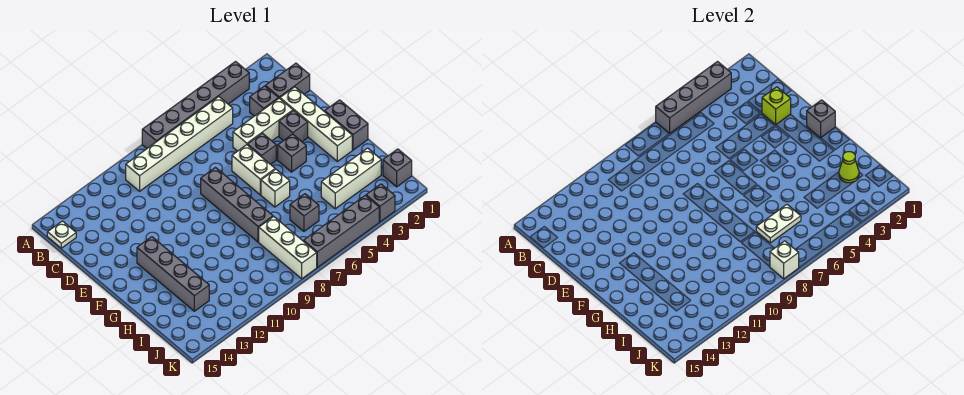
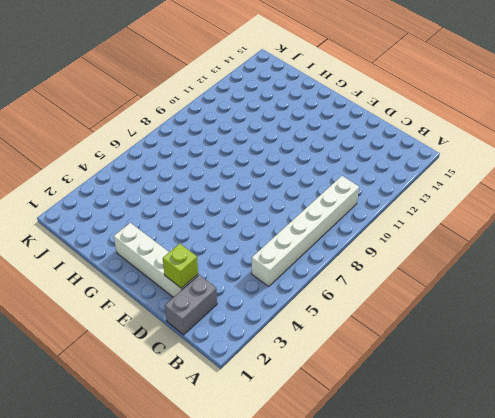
none -> grey 1x6 brick [142,62,249,148]
none -> white 1x1 plate [47,221,76,248]
none -> grey 1x1 brick [250,86,279,116]

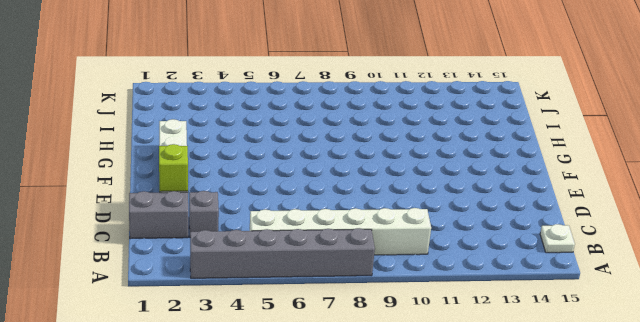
none -> white 1x3 brick [233,98,293,151]
none -> grey 1x1 brick [279,111,308,142]
none -> grey 1x1 brick [248,133,276,164]

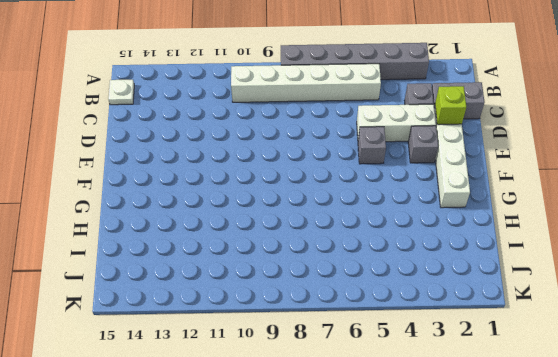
none -> white 1x2 brick [232,145,275,195]
none -> grey 1x4 brick [201,168,273,242]
none -> grey 1x2 brick [325,100,368,150]

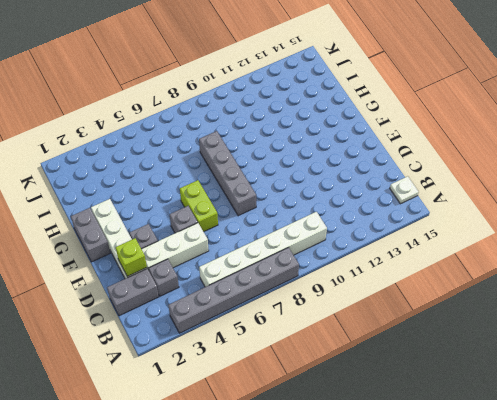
lime 1x2 brick [180,180,218,232] -> white 1x2 brick [232,145,275,195]
none -> grey 1x1 brick [278,134,306,172]
none -> grey 1x4 brick [137,237,209,311]
none -> white 1x1 brick [261,169,290,207]

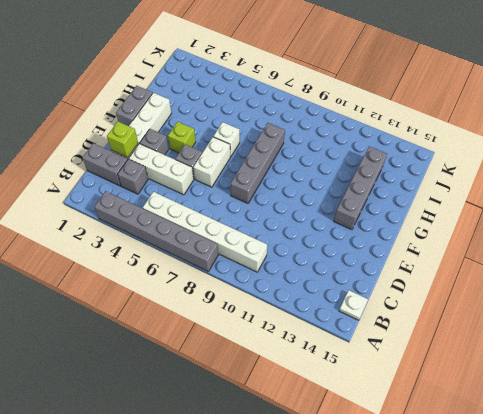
lime 1x1 brick [168,122,196,153] -> grey 1x1 brick [278,134,306,172]
none -> white 1x3 brick [321,148,381,209]
none -> grey 1x1 brick [290,194,319,231]
none -> white 1x3 brick [259,216,317,279]

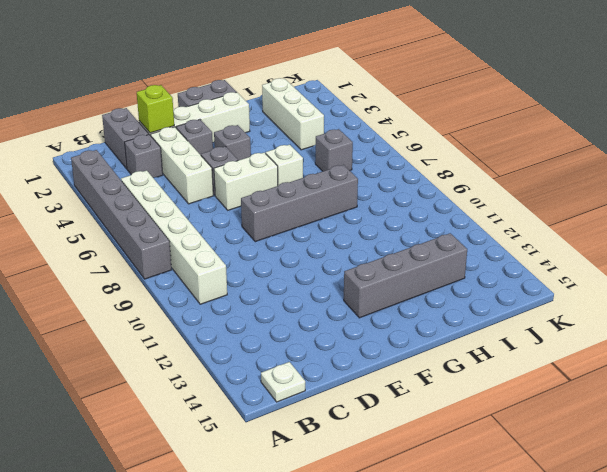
none -> white 1x3 brick [259,216,317,279]
none -> grey 1x1 brick [383,149,412,187]
none -> grey 1x1 brick [366,184,395,222]

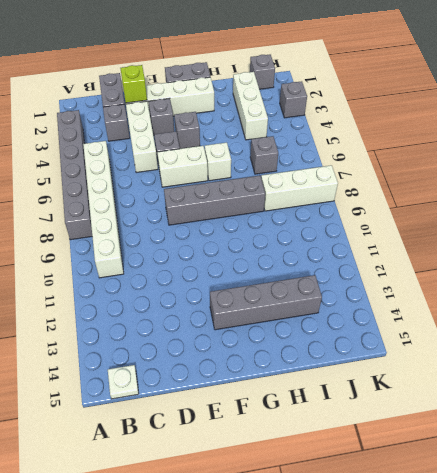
none -> grey 1x4 brick [304,195,379,267]
none -> grey 1x4 brick [656,62,731,134]
none -> grey 1x1 brick [807,100,835,138]

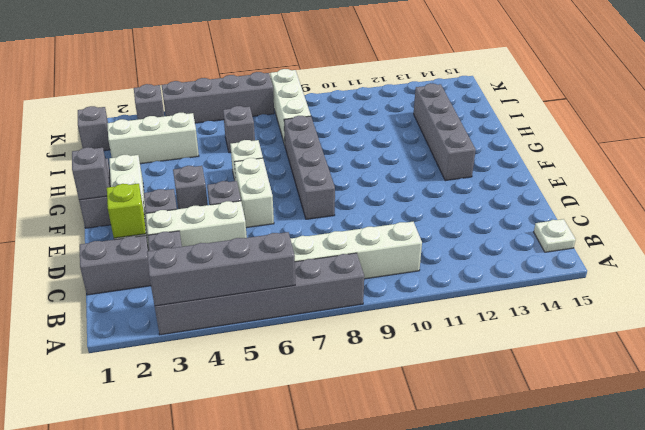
none -> lime 1x1 cone [839,152,859,183]
none -> white 1x2 plate [756,205,801,243]
none -> white 1x1 brick [770,241,799,279]

